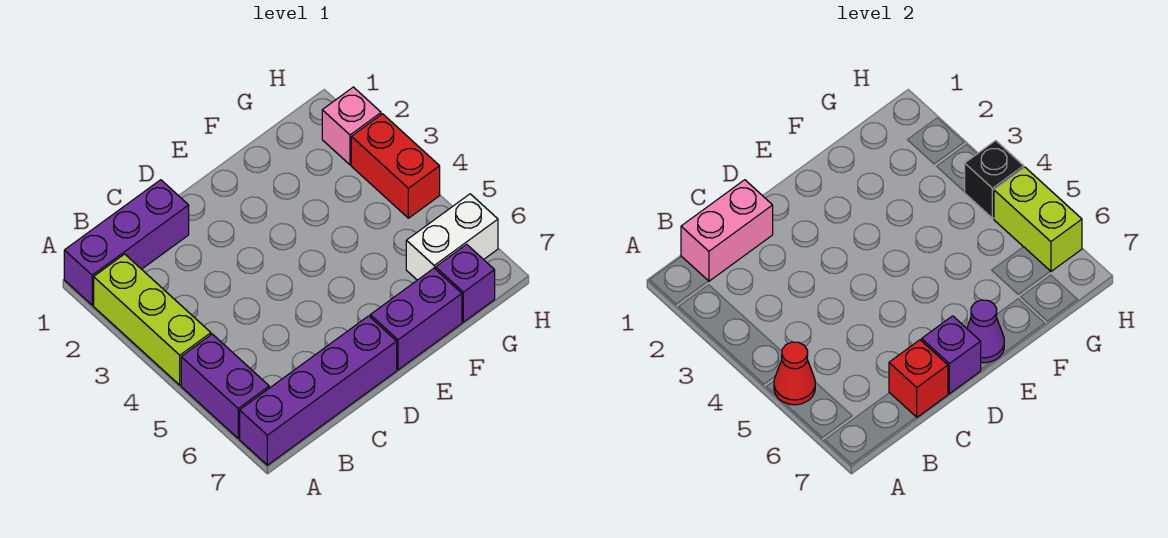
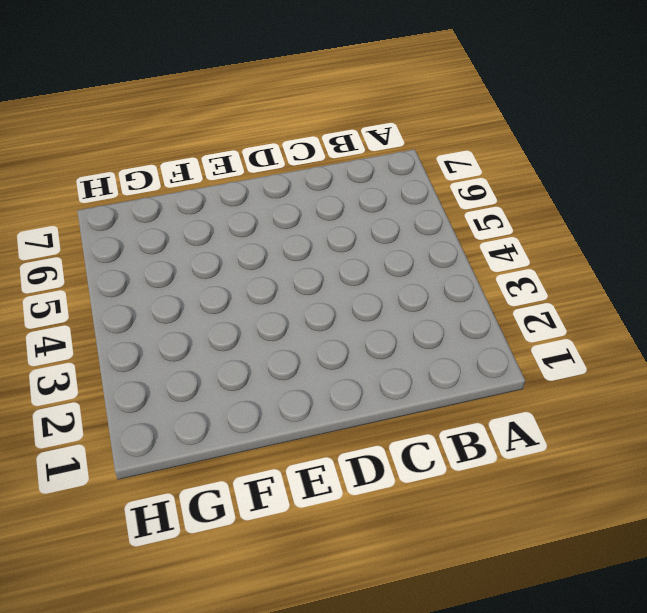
none -> purple 1x3 brick [64,180,189,305]
none -> lime 1x3 brick [94,254,211,385]
none -> purple 1x2 brick [181,334,269,438]

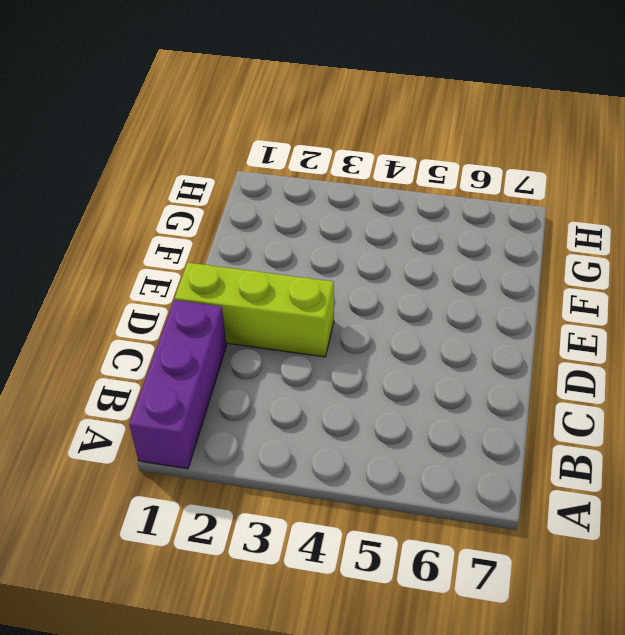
lime 1x3 brick [175,263,334,357] -> lime 1x3 brick moved to [94,254,211,385]
none -> purple 1x2 brick [181,334,269,438]
none -> purple 1x4 brick [240,316,397,465]
none -> purple 1x2 brick [370,268,462,370]

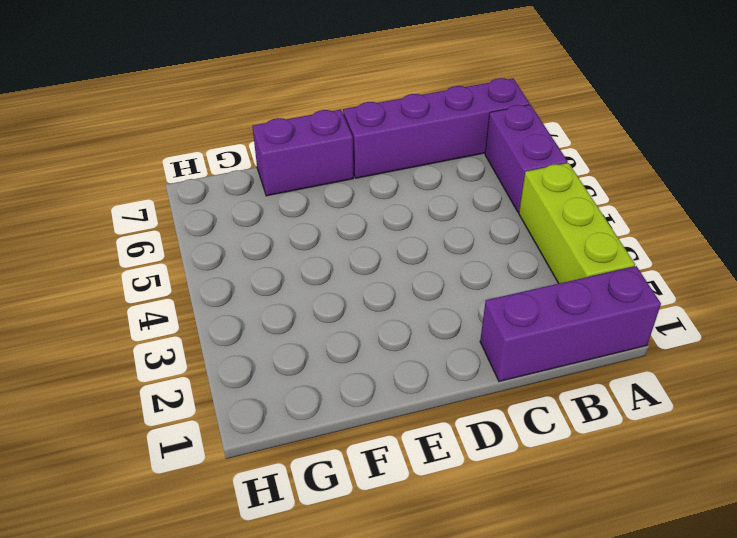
none -> white 1x2 brick [406,194,498,280]
none -> purple 1x1 brick [436,244,495,322]
none -> pink 1x1 brick [322,87,381,165]

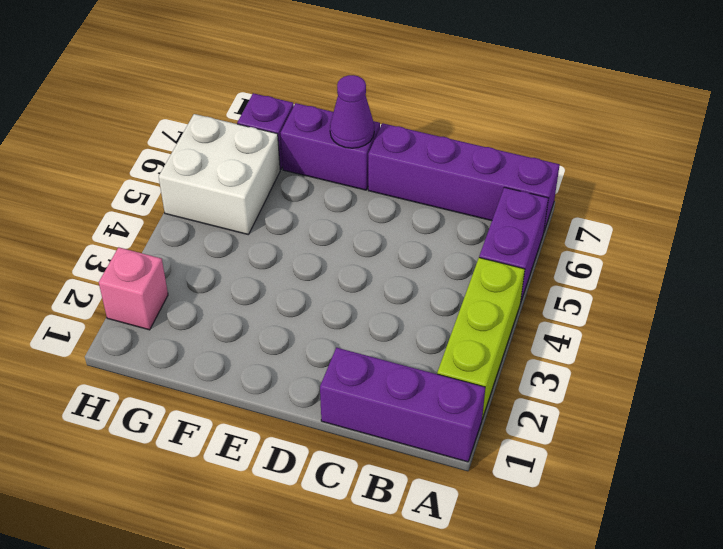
white 2x2 brick [159,114,280,235] -> white 1x2 brick [406,194,498,280]
none -> red 1x2 brick [351,114,440,218]
none -> red 1x1 cone [774,342,815,405]
none -> pink 1x2 brick [681,180,773,281]

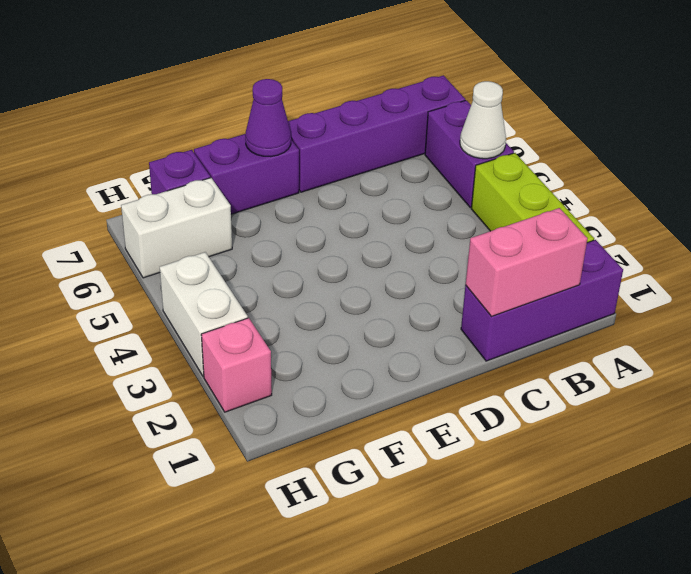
white 1x1 cone [460,81,506,159] -> red 1x1 cone [774,342,815,405]
white 1x2 brick [160,252,248,376] -> red 1x2 brick [351,114,440,218]
none -> red 1x1 brick [889,340,948,417]
none -> purple 1x1 brick [922,316,981,394]
none -> black 1x1 brick [965,141,1024,218]

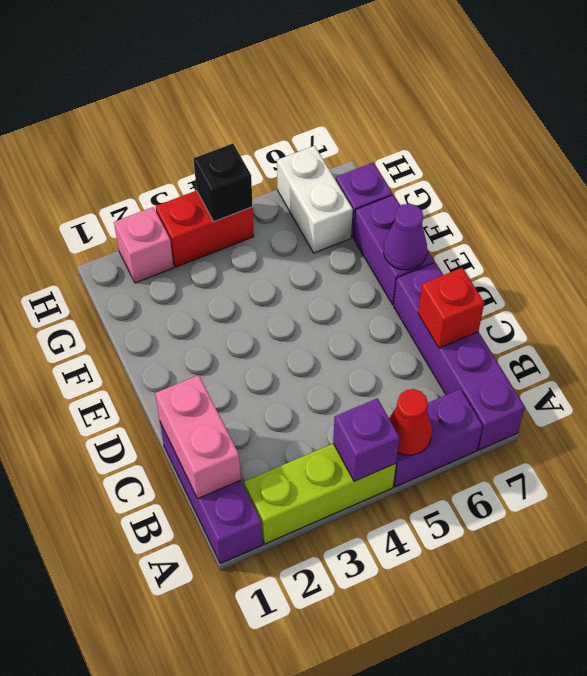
purple 1x1 brick [333,398,399,481] -> purple 1x1 brick moved to [922,316,981,394]
none -> lime 1x2 brick [994,167,1082,271]

